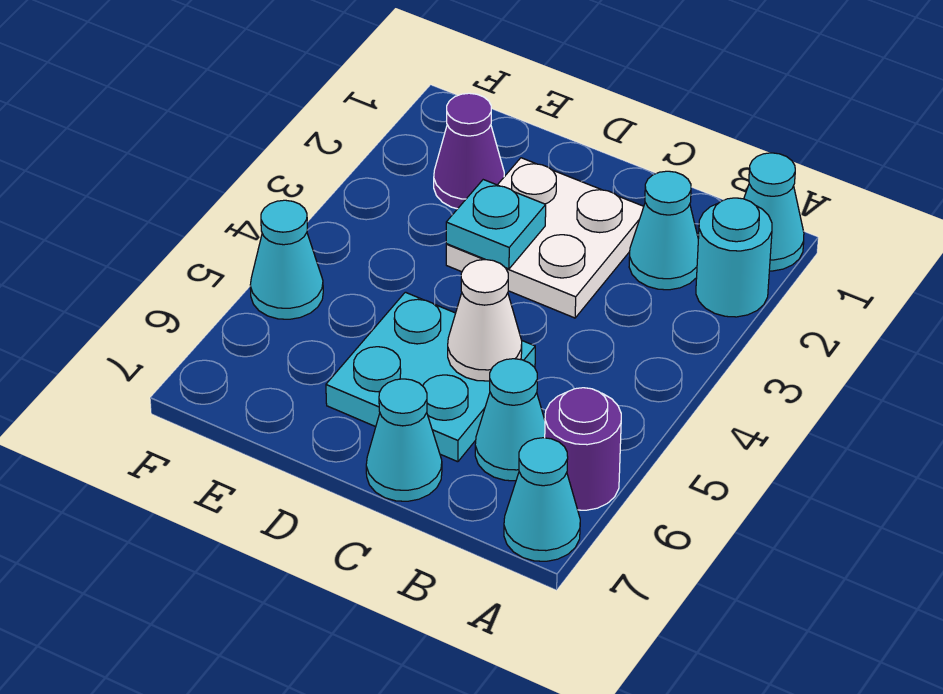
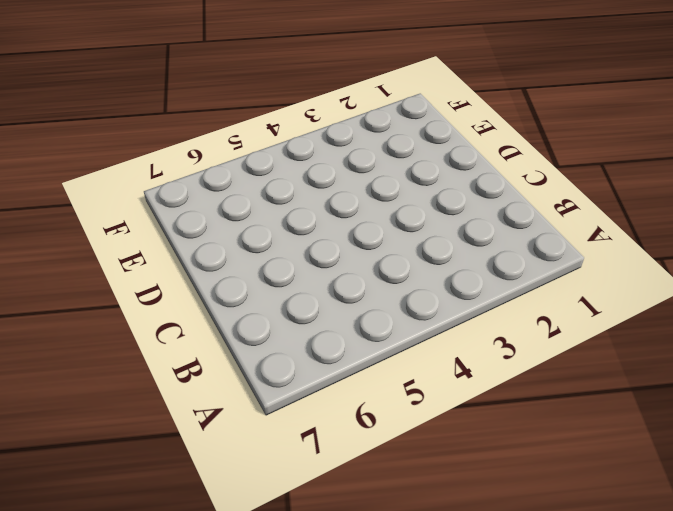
none -> cyan 1x1 cone [744,153,804,271]
none -> cyan 1x1 round brick [696,198,772,317]
none -> purple 1x1 round brick [545,388,621,510]

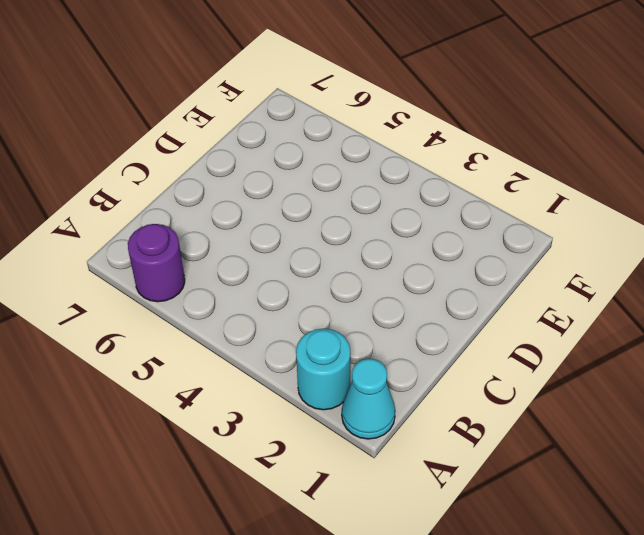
none -> cyan 1x1 cone [504,438,580,561]
none -> cyan 1x1 cone [629,171,698,290]
none -> cyan 1x1 cone [475,359,545,481]

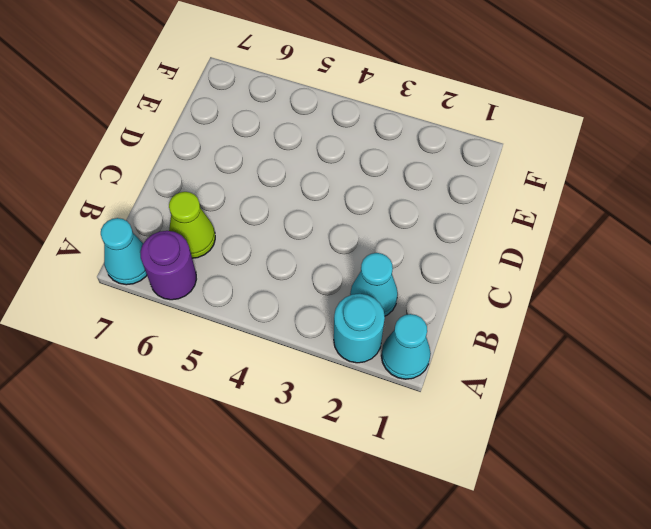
lime 1x1 cone [169,192,215,258] -> cyan 1x1 cone [475,359,545,481]
none -> white 2x2 plate [446,158,644,318]
none -> cyan 2x2 plate [326,292,535,462]
none -> cyan 1x1 cone [366,379,442,501]

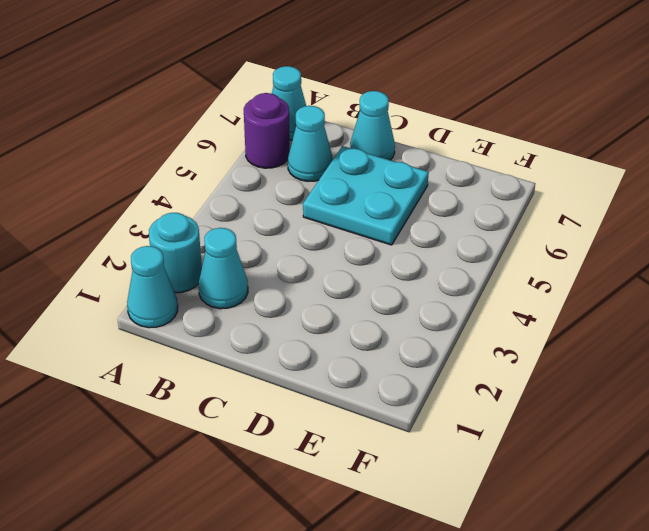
none -> white 2x2 plate [446,158,644,318]
none -> purple 1x1 cone [434,93,504,209]
none -> cyan 1x1 cone [250,200,323,319]

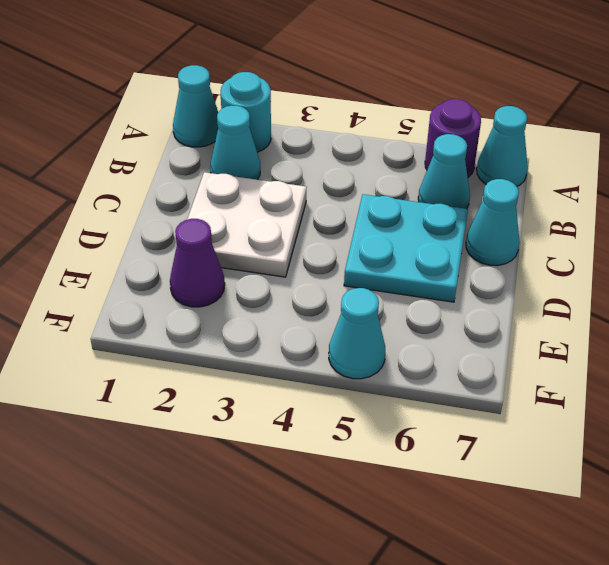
none -> white 1x1 cone [448,260,522,381]
none -> cyan 1x1 plate [446,180,546,269]

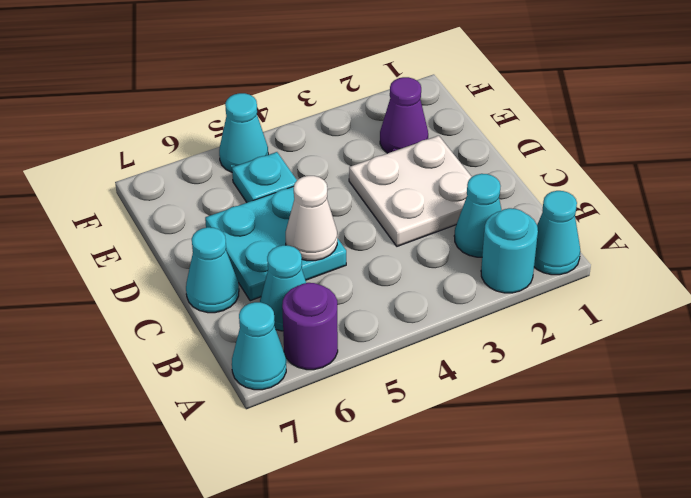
cyan 1x1 plate [232,152,297,202] -> cyan 1x1 plate moved to [446,180,546,269]

